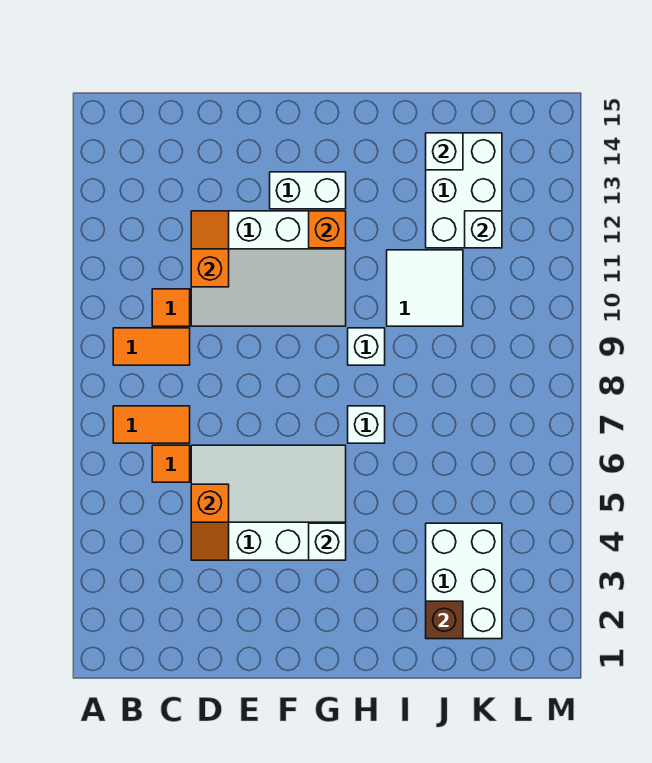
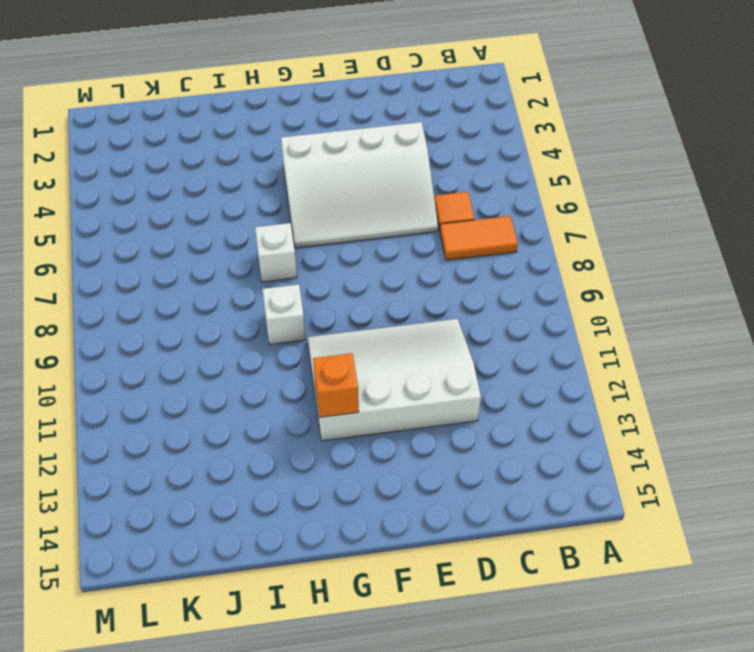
none -> orange 1x2 tile [113,328,190,365]
none -> orange 1x1 tile [152,289,190,326]
none -> white 1x2 brick [270,172,346,209]

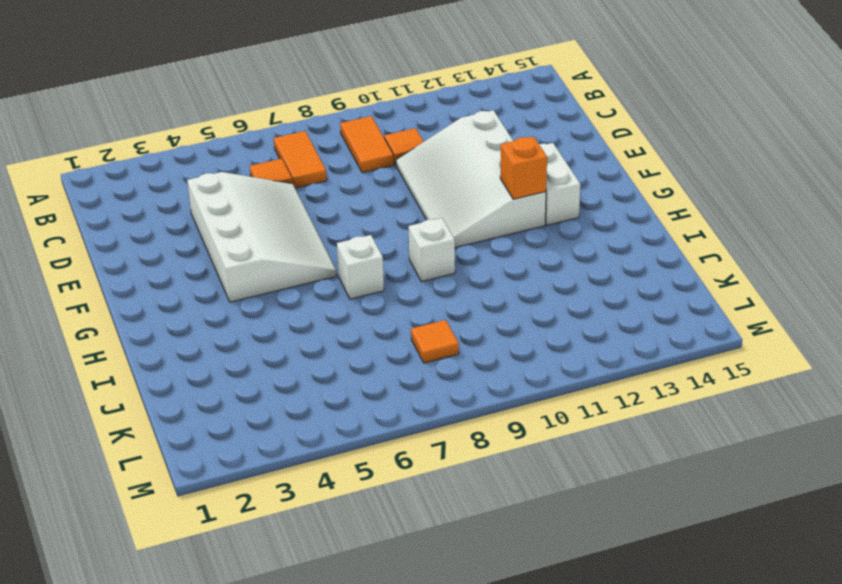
orange 1x1 tile [411,320,459,363] -> none
none -> white 2x2 tile [387,250,463,326]
none -> white 2x3 brick [426,523,502,639]
none -> white 2x3 brick [426,133,502,248]

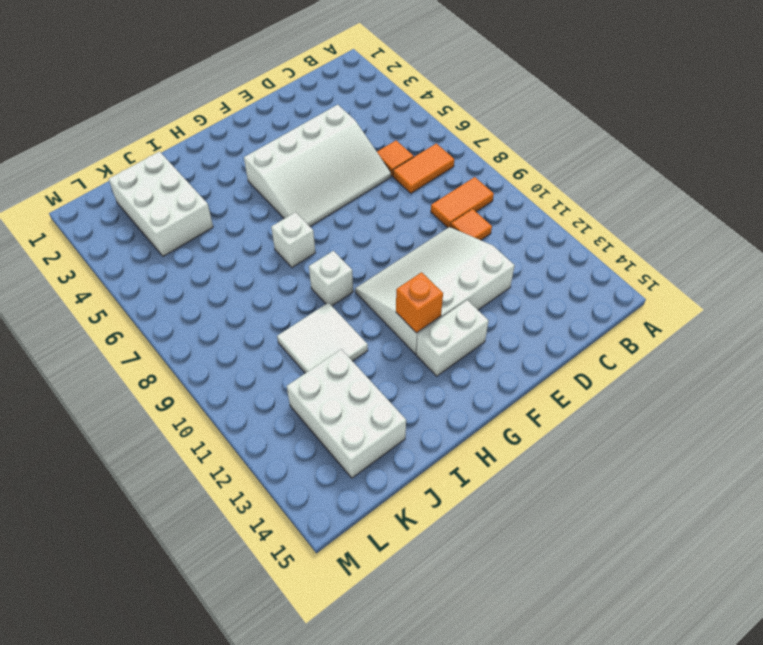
none -> orange 1x2 slope [191,484,229,560]
none -> orange 1x2 slope [191,211,229,287]
none -> white 1x1 brick [309,523,346,560]

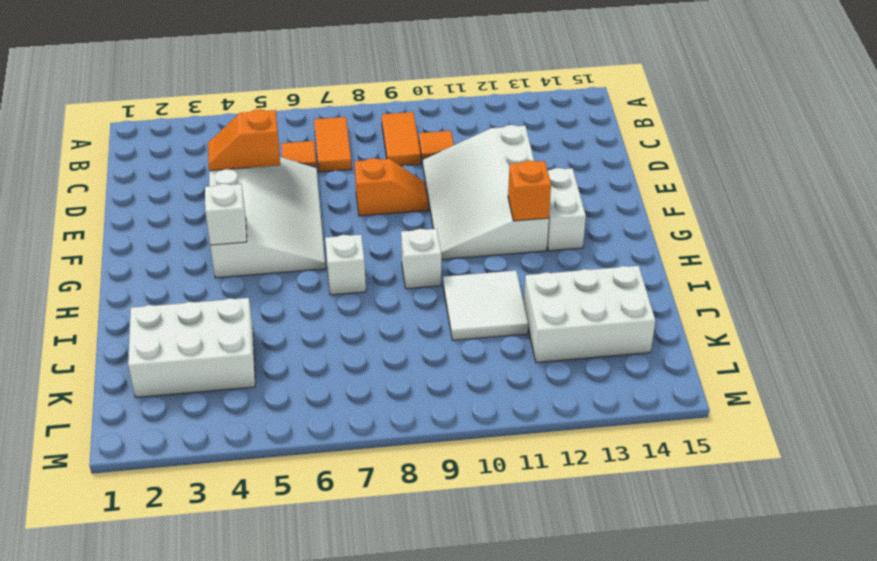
orange 1x2 slope [355,158,429,216] -> orange 1x2 slope moved to [191,211,229,287]
none -> brown 1x1 brick [426,601,463,639]
none -> white 1x1 brick [426,133,463,170]
none -> white 1x1 brick [465,211,502,248]

